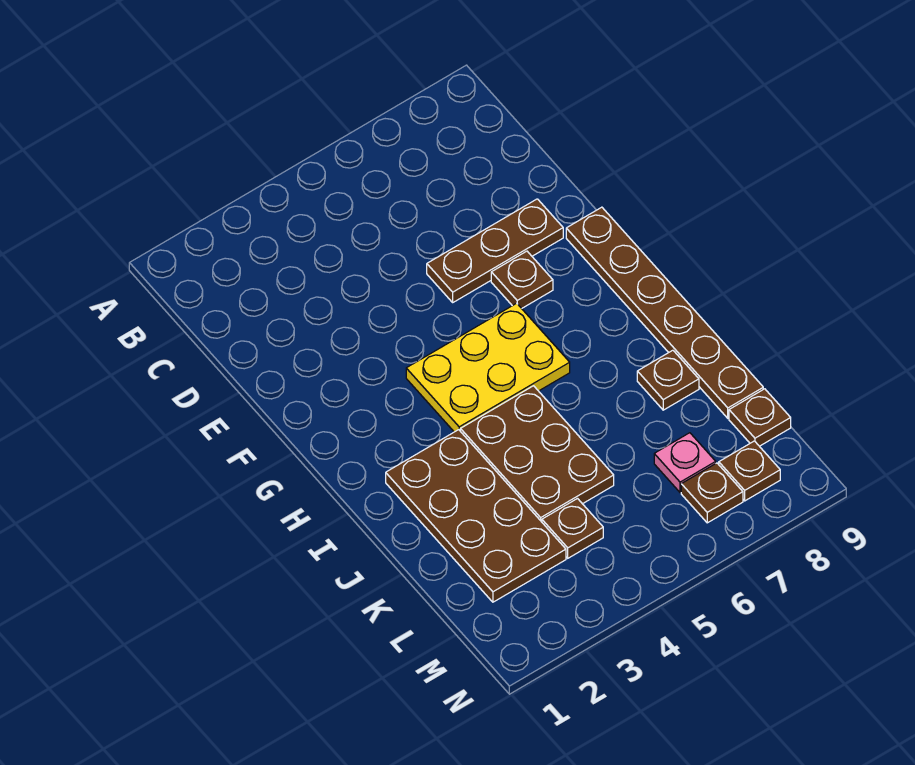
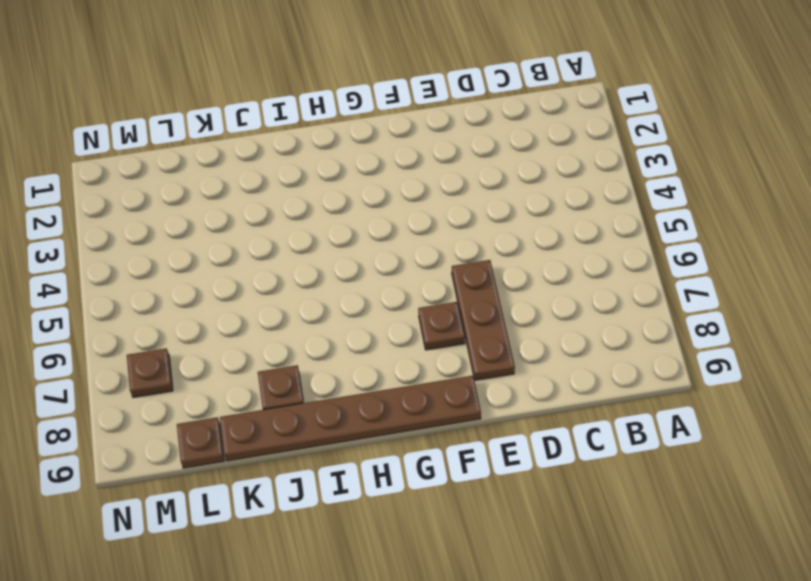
none -> yellow 2x3 plate [406,303,570,432]
none -> brown 2x4 plate [386,430,566,602]
none -> brown 2x3 plate [460,386,614,522]

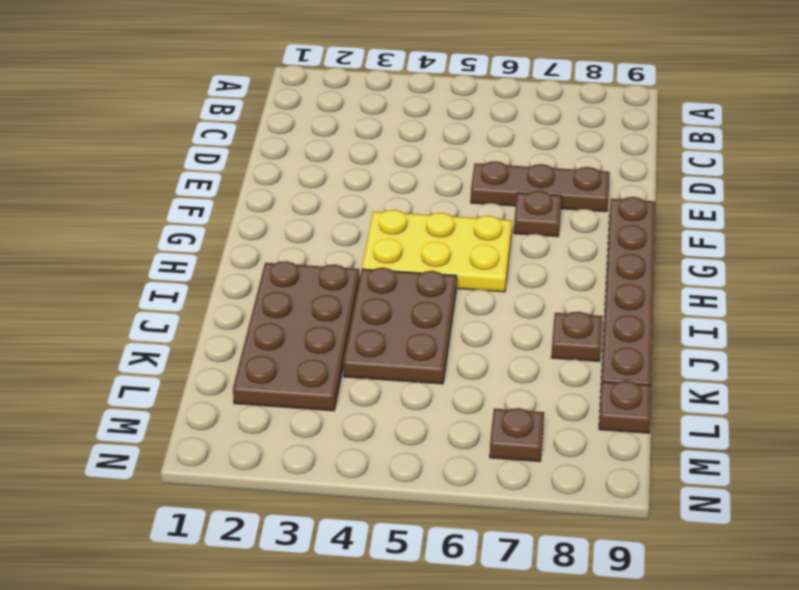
none -> brown 1x1 plate [542,499,603,558]
none -> pink 1x1 plate [654,433,716,493]
none -> brown 1x1 plate [719,441,780,501]

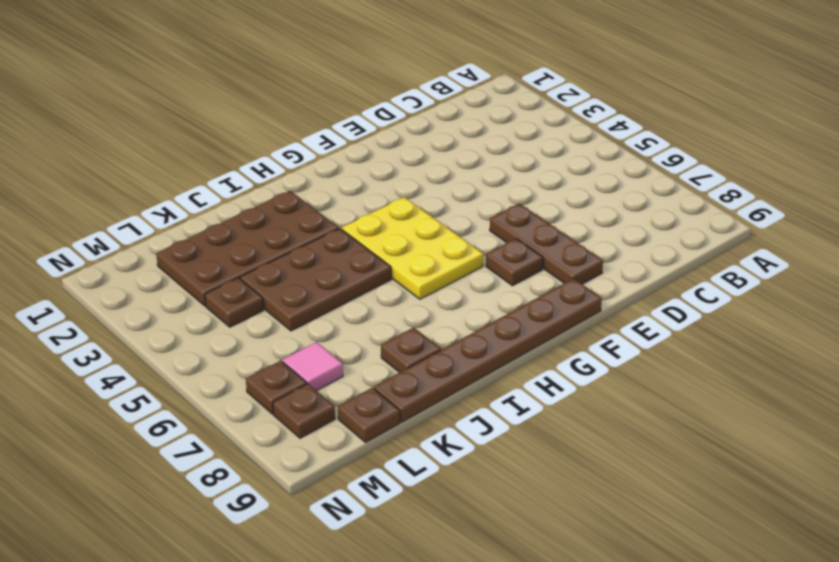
pink 1x1 tile [282,342,343,391] -> pink 1x1 plate [654,433,716,493]

